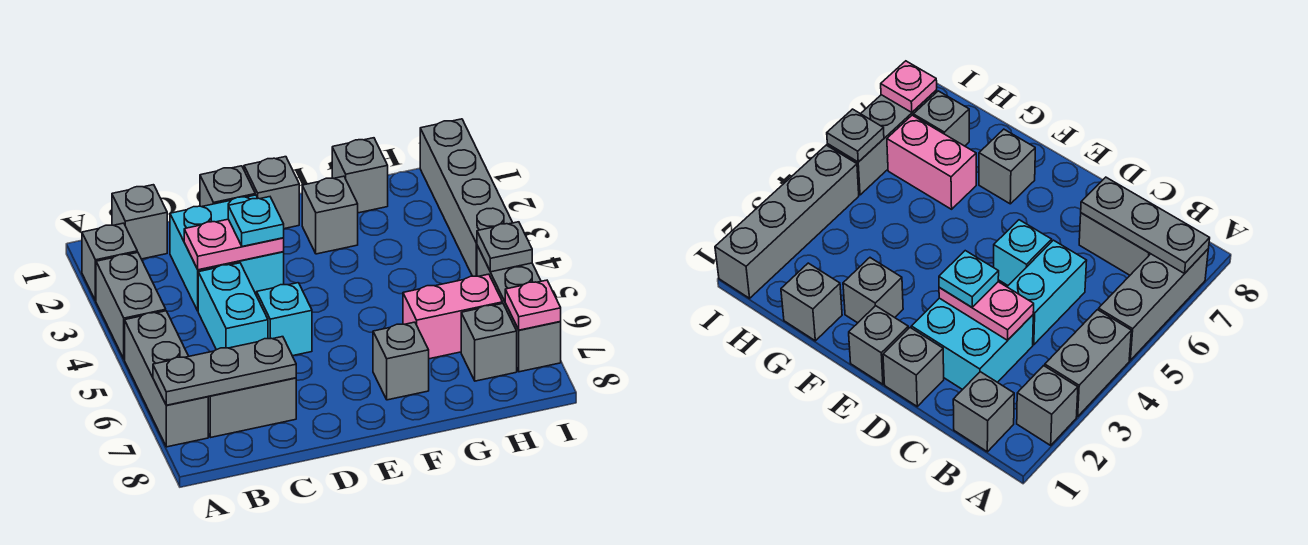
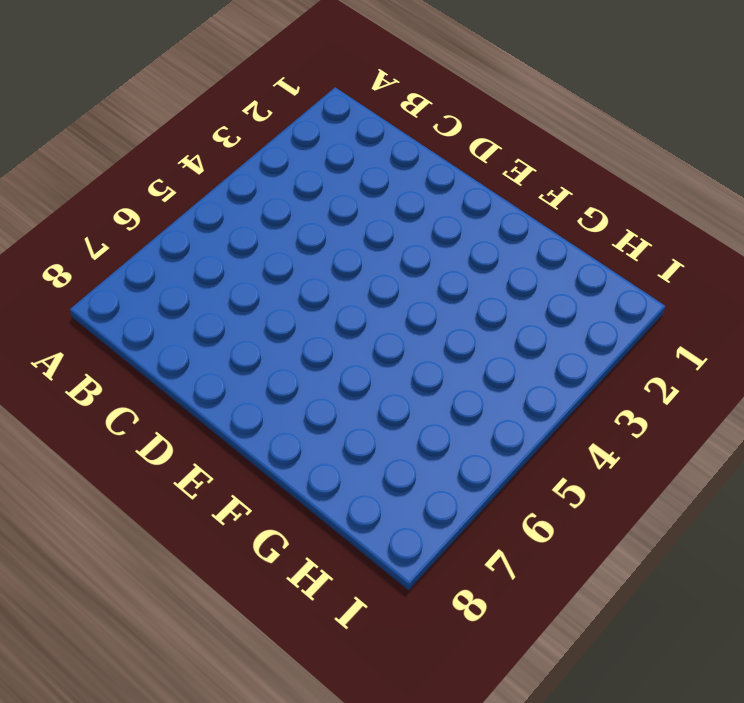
none -> grey 1x1 brick [82,223,137,301]
none -> grey 1x2 brick [96,252,166,359]
none -> grey 1x3 brick [125,311,208,447]

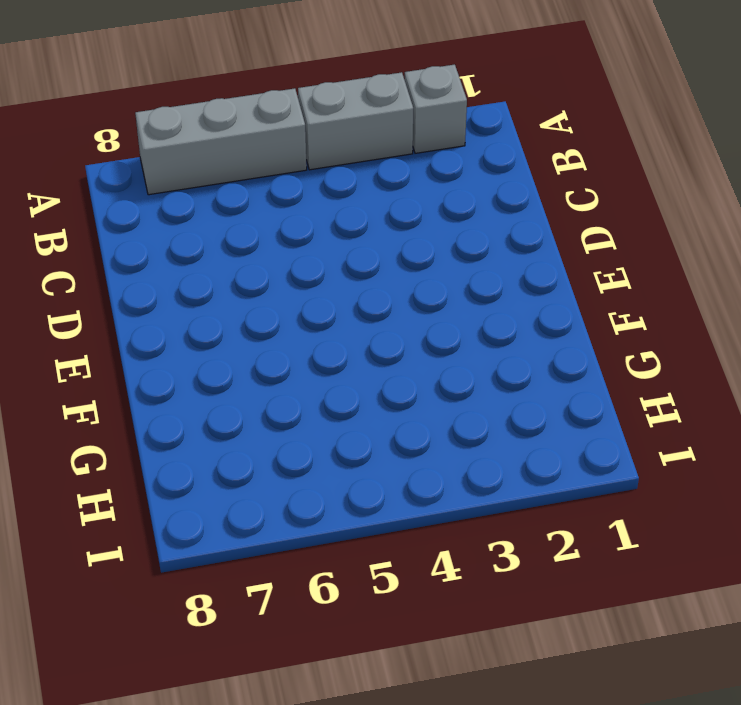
none -> grey 1x1 brick [112,185,167,259]
none -> grey 1x2 brick [208,378,296,437]
none -> cyan 2x2 brick [170,195,284,311]

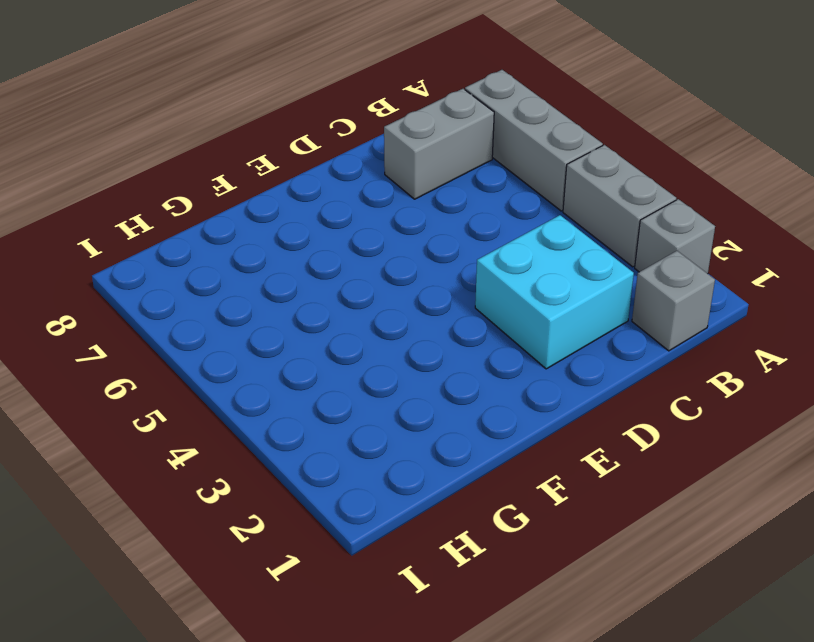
none -> cyan 1x2 brick [198,263,268,350]
none -> grey 1x1 brick [200,166,255,207]
none -> cyan 1x1 brick [257,283,312,356]

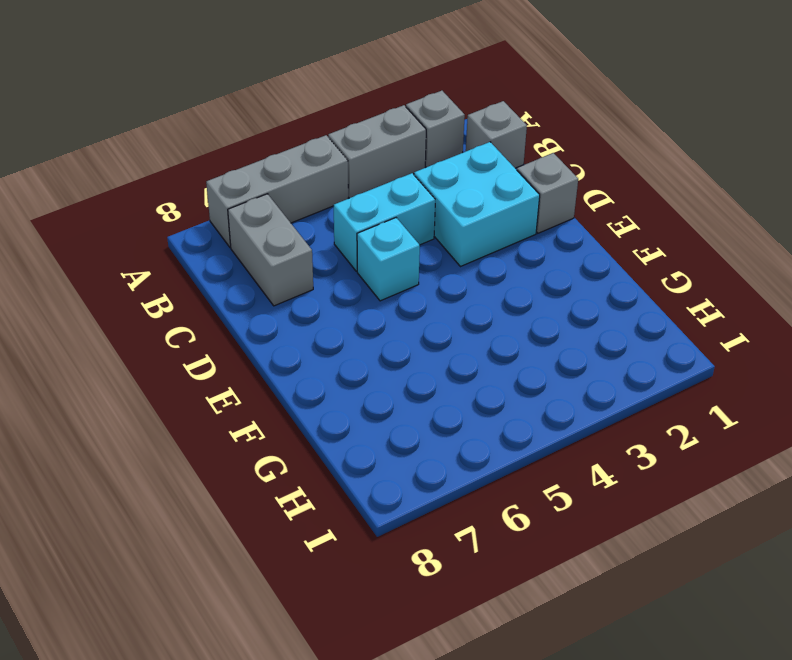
none -> grey 1x1 brick [244,157,299,229]
none -> grey 1x1 brick [302,176,358,254]
none -> grey 1x1 brick [373,322,429,400]

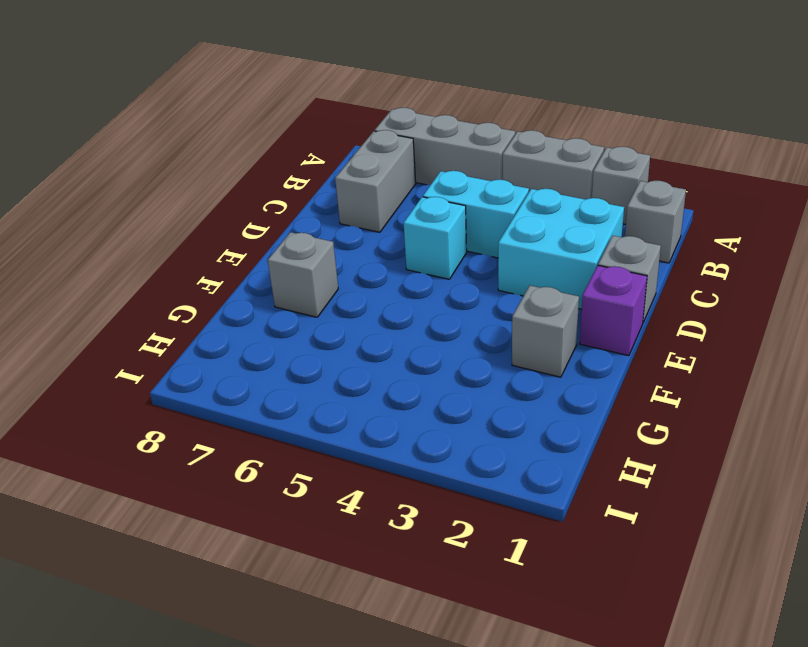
purple 1x1 brick [580,266,647,356] -> grey 1x1 brick [244,157,299,229]
none -> grey 1x1 brick [332,138,388,213]
none -> pink 1x2 brick [403,274,503,359]
none -> grey 1x1 brick [461,304,517,381]

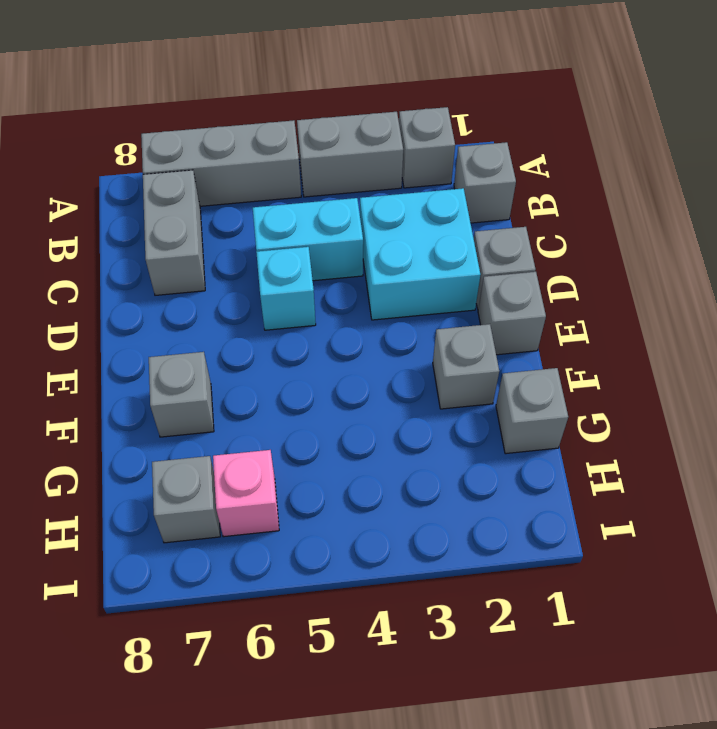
pink 1x1 brick [213,450,279,537] -> pink 1x2 brick [403,274,503,359]
none -> grey 1x4 brick [420,119,513,276]
none -> grey 1x3 brick [477,246,561,372]
none -> grey 1x3 plate [153,337,296,405]

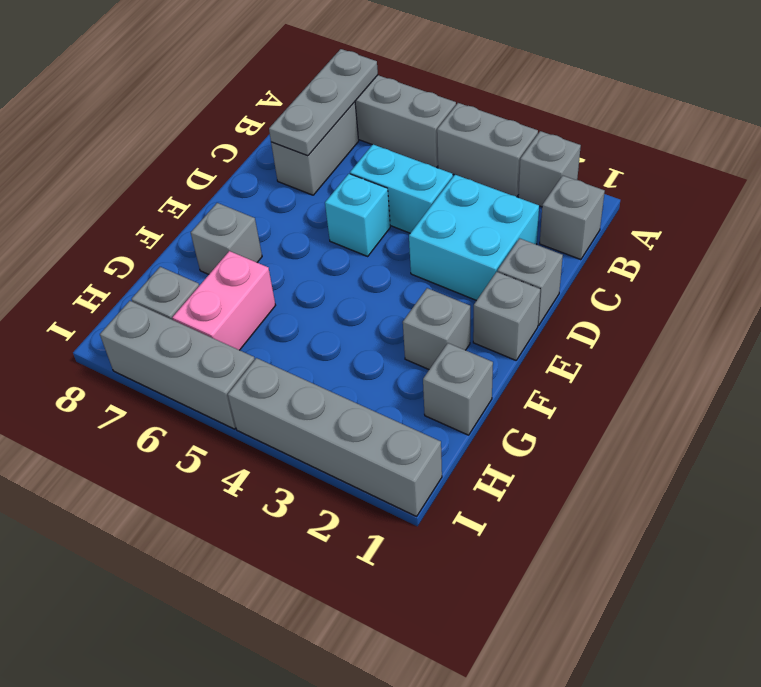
none -> pink 1x2 plate [184,219,284,270]
none -> grey 1x1 plate [477,222,532,272]
none -> pink 1x1 plate [505,280,561,330]

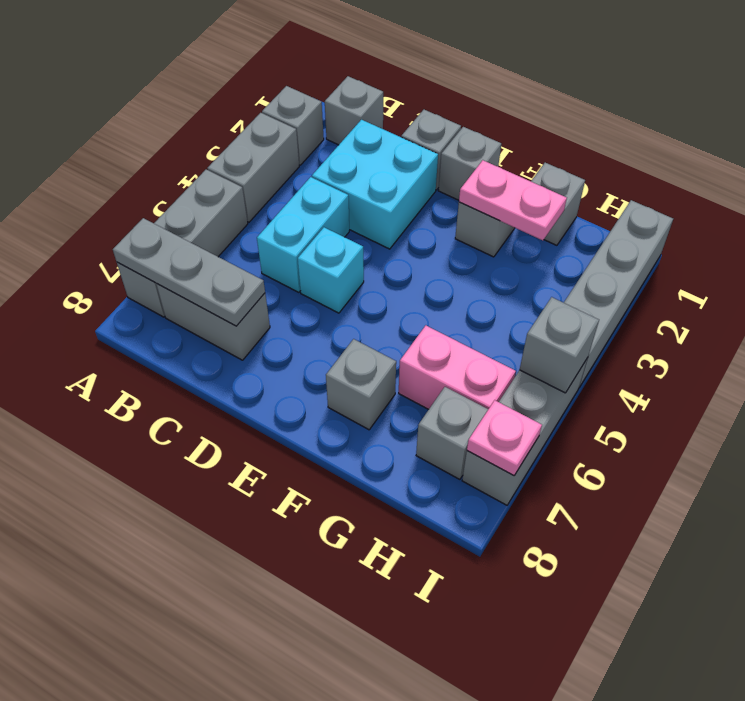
pink 1x2 plate [459,160,567,240] -> pink 1x2 plate moved to [184,219,284,270]
grey 1x1 brick [520,297,599,393] -> grey 1x1 plate [477,222,532,272]
none -> cyan 1x1 plate [228,197,284,246]

